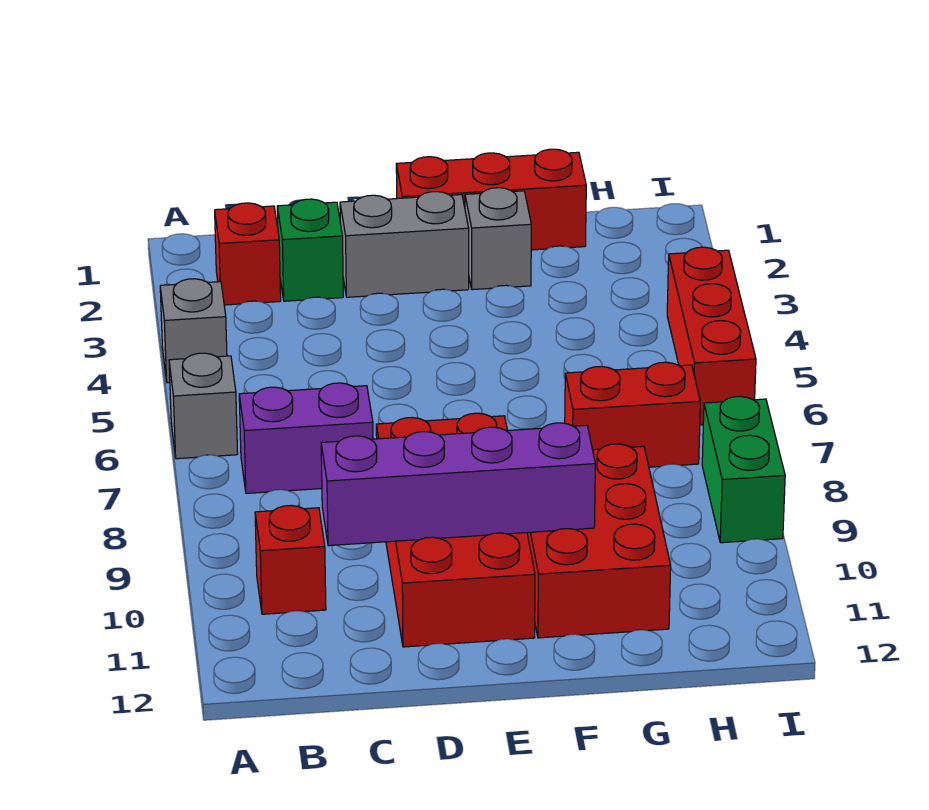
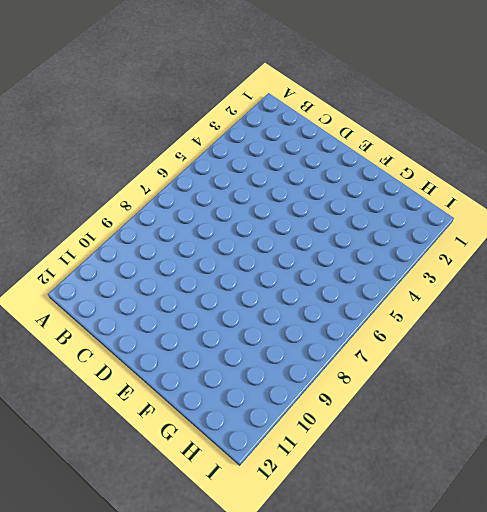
none -> grey 1x1 brick [160,279,227,383]
none -> grey 1x1 brick [169,353,238,459]
none -> red 1x1 brick [215,203,281,305]

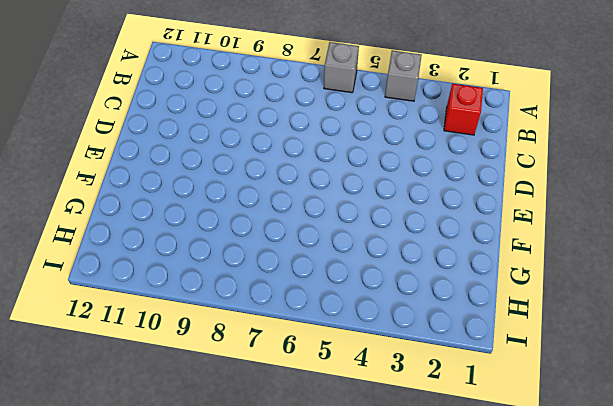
none -> purple 1x2 brick [239,383,373,493]
none -> red 1x1 brick [255,505,326,614]
none -> green 1x1 brick [277,199,343,301]

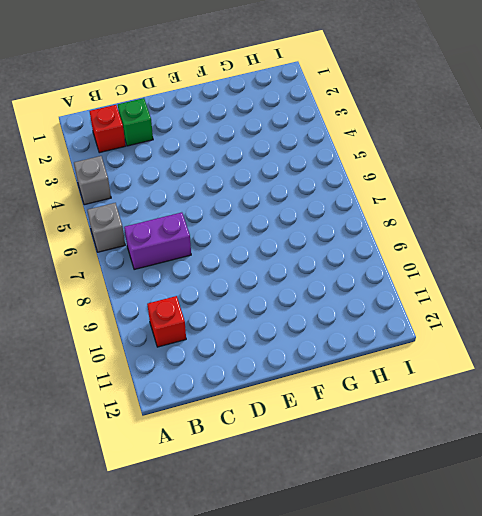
none -> grey 1x2 brick [340,192,469,297]
none -> red 2x4 brick [376,413,535,647]
none -> red 1x3 brick [396,149,586,250]

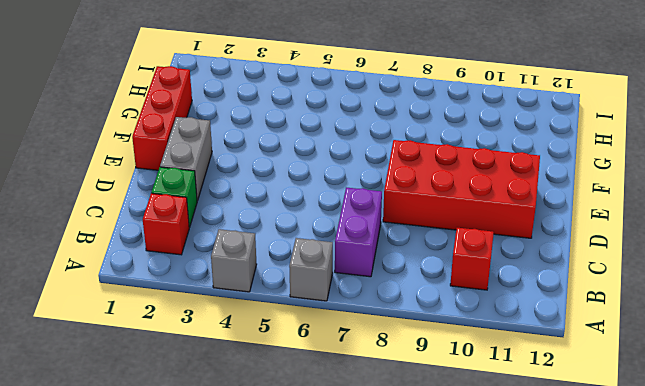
none -> grey 1x1 brick [465,188,531,290]
none -> red 2x3 brick [527,444,671,638]
none -> red 1x2 brick [565,362,700,467]

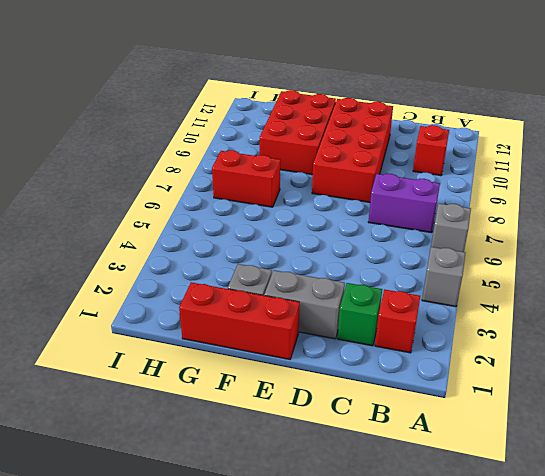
none -> red 1x3 brick [667,247,756,425]
none -> green 1x2 brick [702,396,785,543]
none -> purple 1x4 brick [321,423,595,546]

